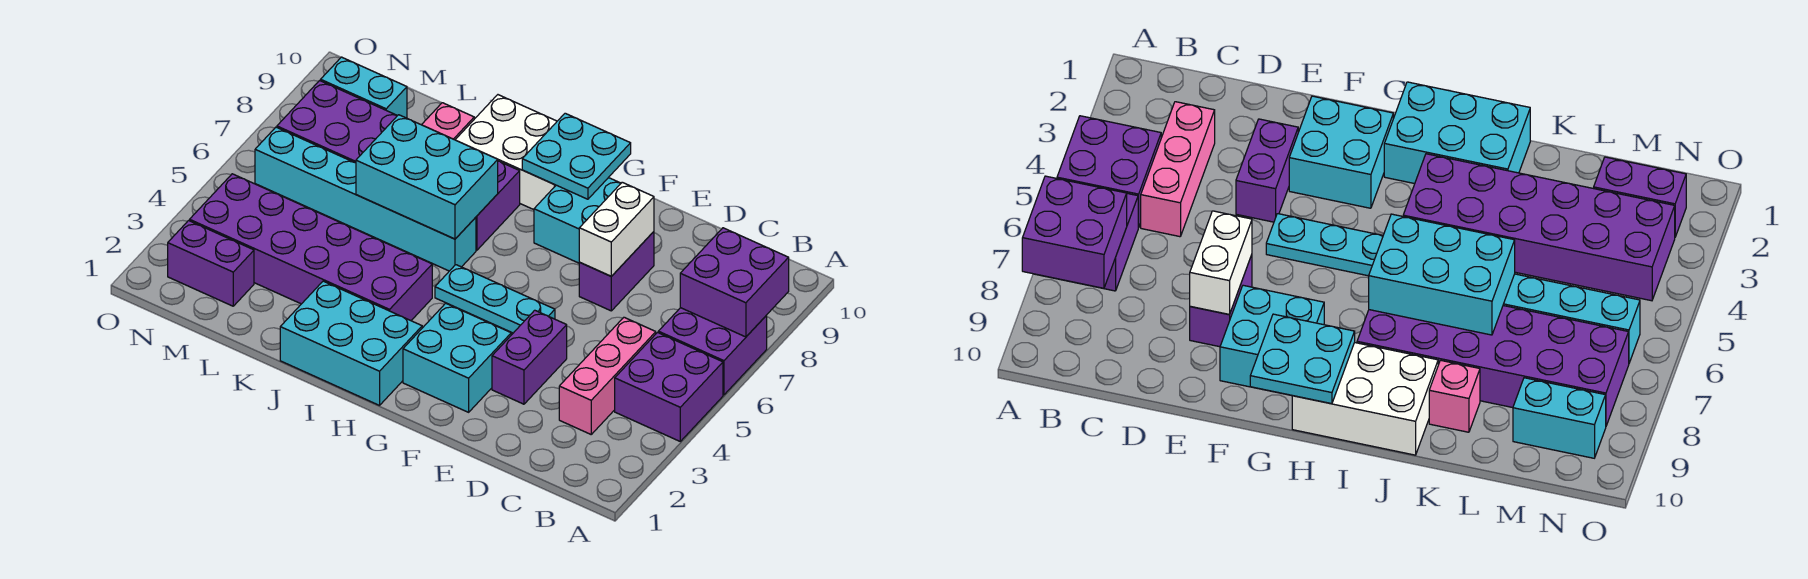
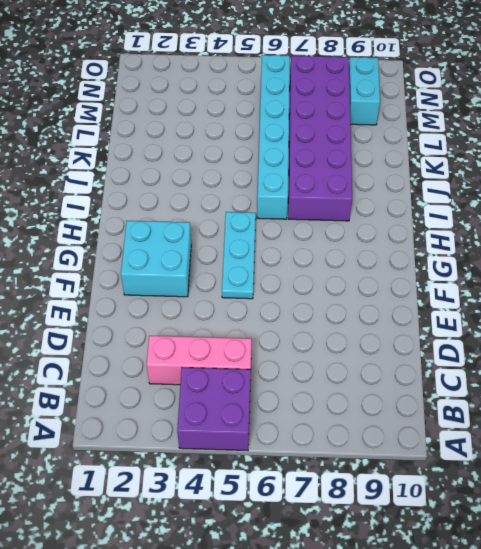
none -> purple 2x2 brick [658,308,767,395]
none -> purple 1x2 brick [492,310,567,404]
none -> purple 1x2 brick [579,232,654,311]

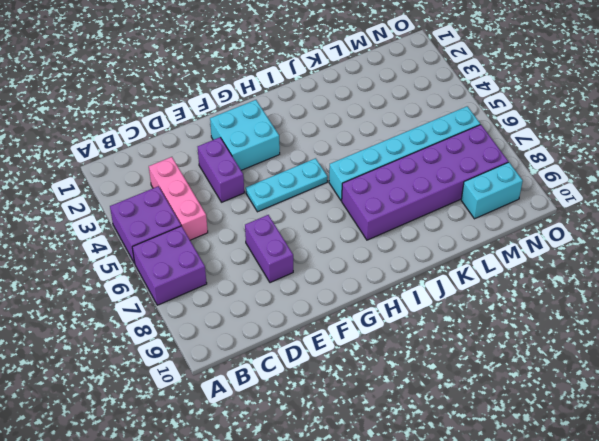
none -> cyan 2x2 brick [534,178,621,263]
none -> cyan 2x3 brick [280,281,422,405]
none -> white 2x3 brick [455,95,557,210]

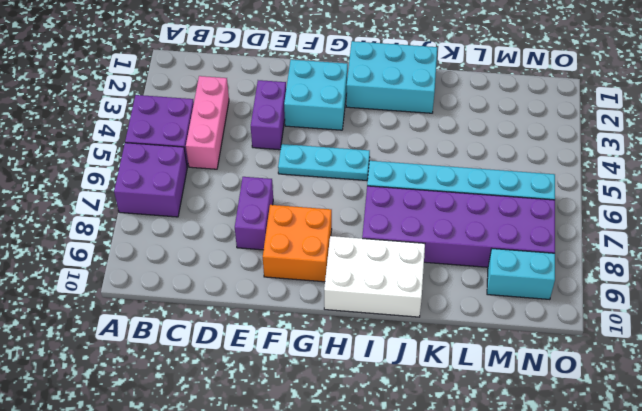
orange 2x2 brick [263,205,332,282] -> cyan 2x2 brick [534,178,621,263]
none -> purple 2x6 brick [190,174,432,321]
none -> pink 1x1 brick [422,103,474,140]
none -> purple 1x2 brick [168,221,254,306]

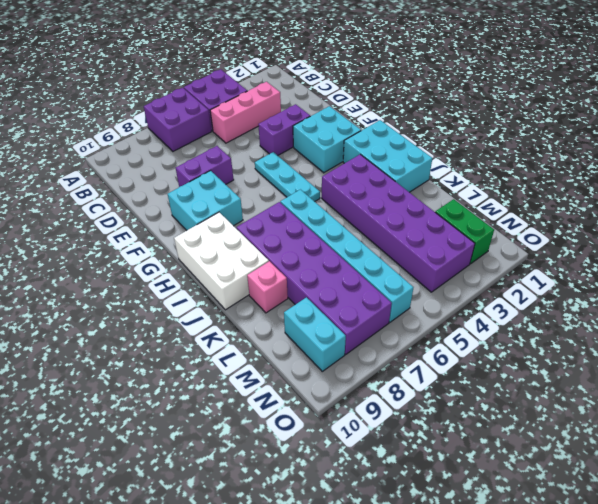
green 1x2 brick [435,199,494,264] -> purple 1x2 brick [168,221,254,306]
none -> purple 2x2 brick [680,228,789,337]
none -> white 1x2 brick [579,182,654,276]
none -> cyan 2x2 plate [522,113,631,199]

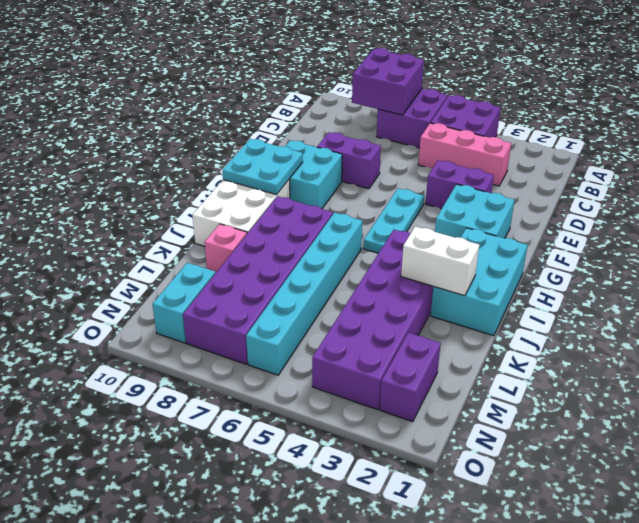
white 1x2 brick [401,226,479,296] -> white 1x2 brick moved to [579,182,654,276]
none -> cyan 2x3 brick [356,115,498,239]

